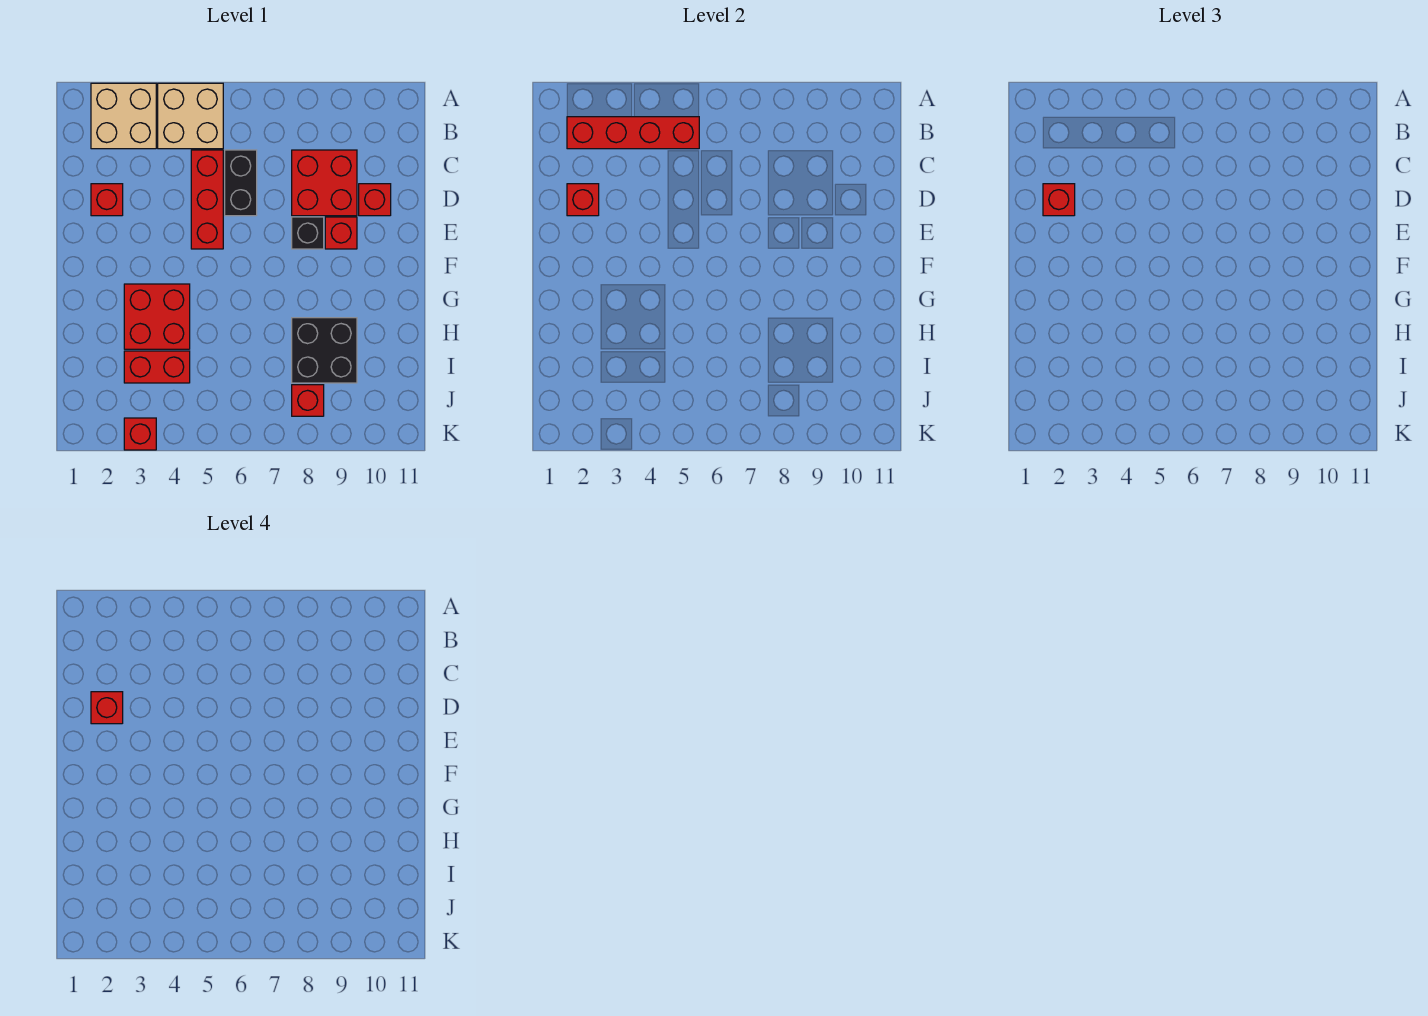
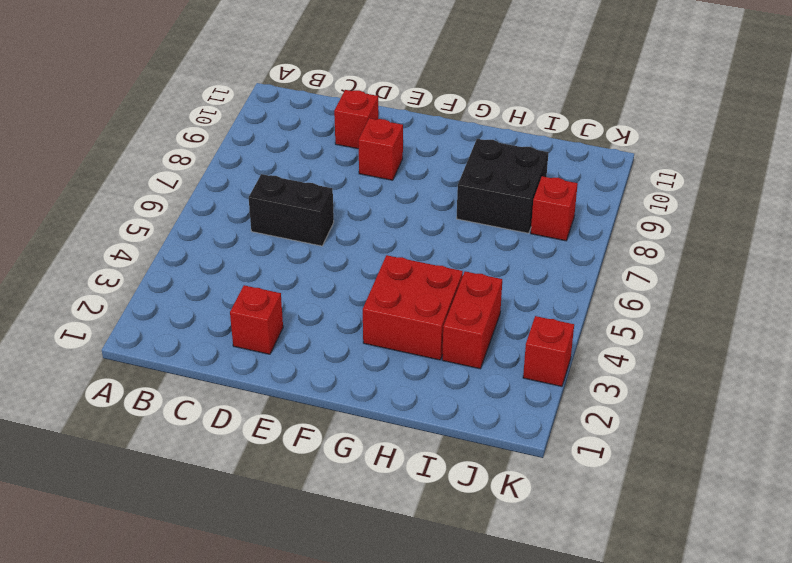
none -> tan 2x2 brick [91,83,156,149]
none -> tan 2x2 brick [158,83,223,149]
none -> red 1x3 brick [191,150,223,249]

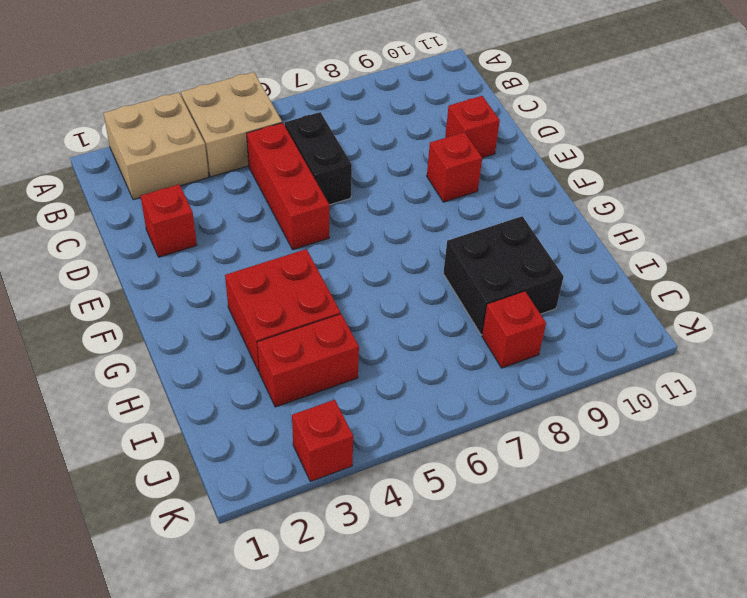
none -> red 2x2 brick [292,150,357,216]
none -> black 1x1 brick [292,217,324,249]
none -> red 1x4 brick [567,117,699,149]

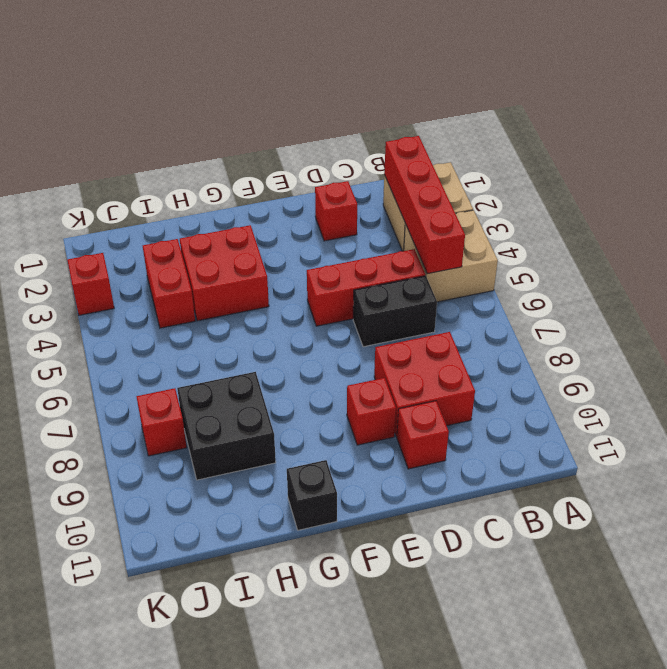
black 1x1 brick [287,460,337,530] -> black 1x1 brick moved to [292,217,324,249]
none -> red 1x1 brick [567,184,599,216]
none -> red 1x1 brick [1043,184,1075,216]
none -> red 1x1 brick [91,692,123,724]

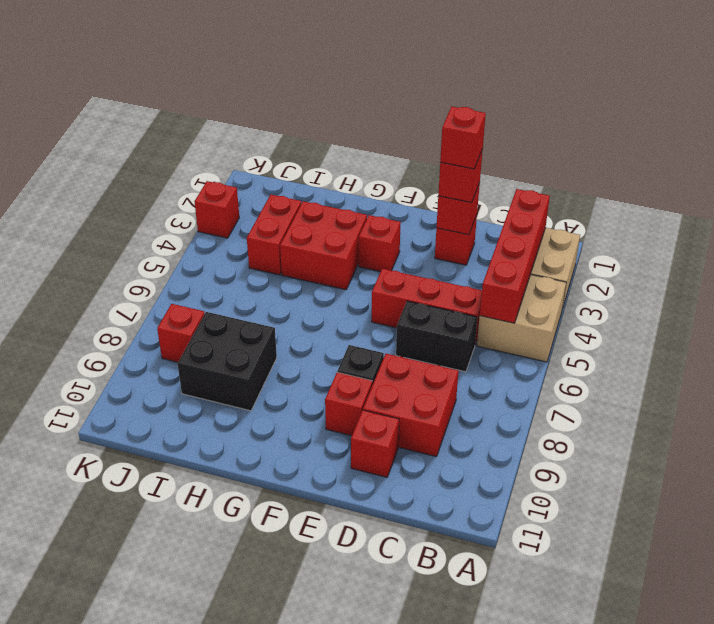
red 1x1 brick [359,215,401,272] -> none

